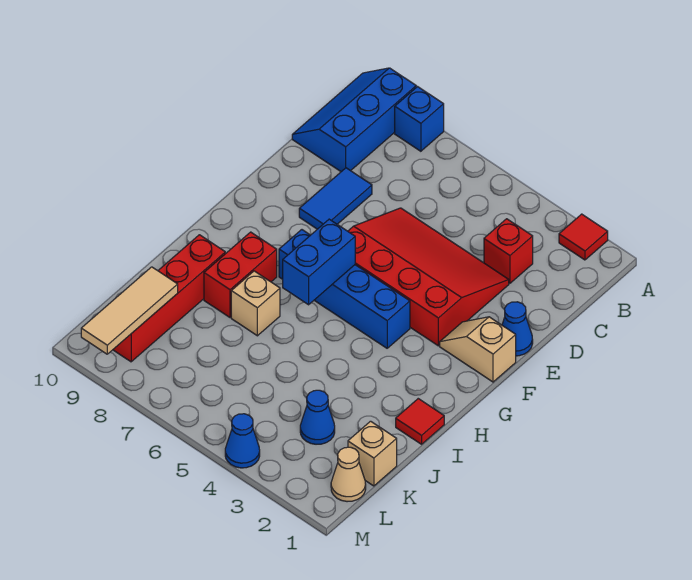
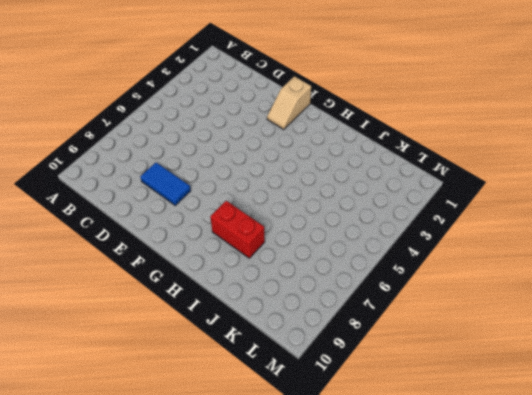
none -> red 1x1 tile [559,214,608,260]
none -> blue 1x1 brick [395,87,444,151]
none -> blue 2x3 slope [292,68,416,172]

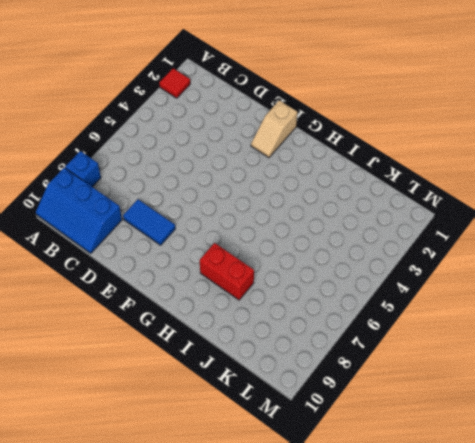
none -> red 1x1 brick [484,219,533,283]
none -> red 3x4 slope [348,208,509,346]
none -> blue 1x1 cone [502,302,533,356]

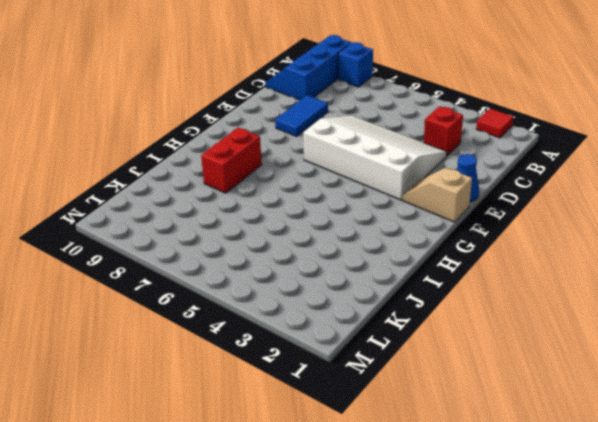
white 3x4 slope [303,116,447,200] -> red 3x4 slope [348,208,509,346]
none -> blue 1x4 brick [279,230,410,348]
none -> red 1x1 tile [396,399,444,444]
none -> tan 1x1 brick [231,271,280,336]

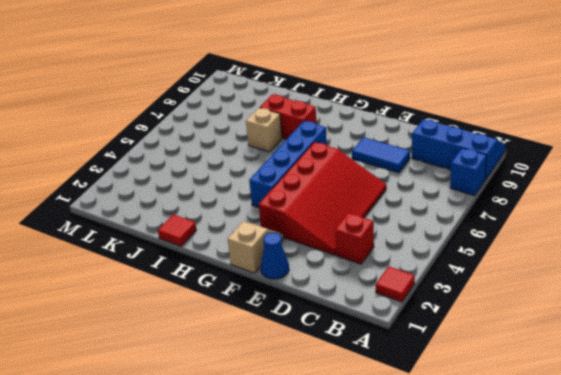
none -> red 1x4 brick [113,235,225,362]
none -> tan 1x1 brick [348,421,397,486]
none -> blue 1x1 cone [300,390,335,444]

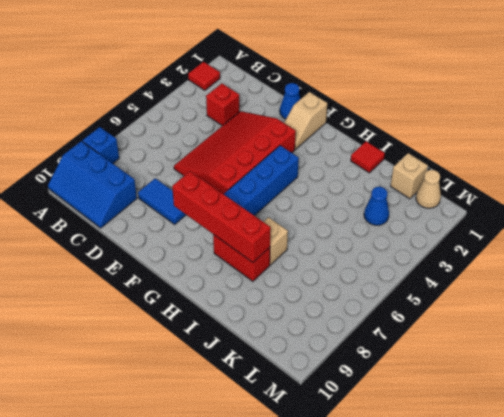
red 1x4 brick [172,171,271,262] -> red 1x4 brick moved to [113,235,225,362]
none -> blue 1x1 cone [225,414,260,468]
none -> blue 1x2 brick [283,219,355,305]
none -> tan 1x3 tile [81,267,178,354]

